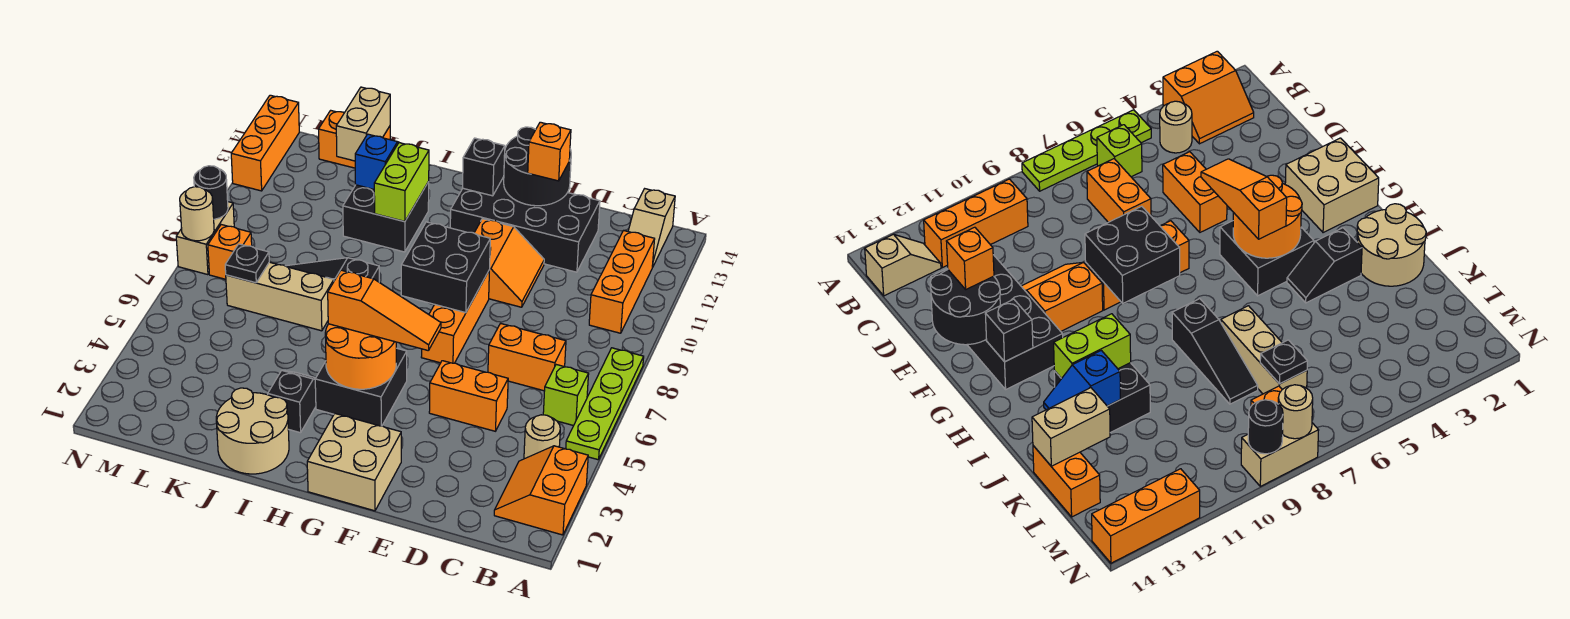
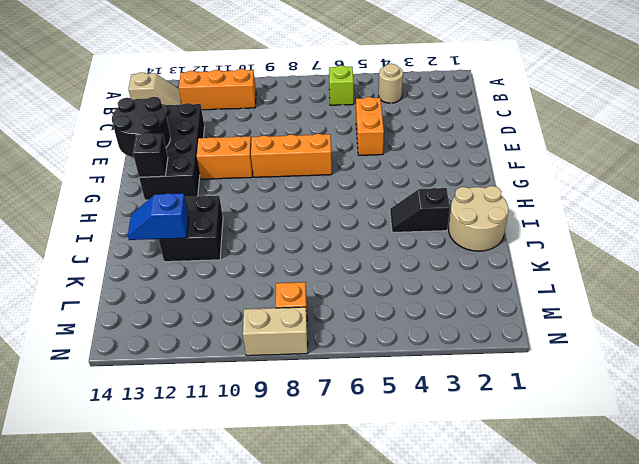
none -> orange 2x2 slope [494,446,588,535]
none -> lime 1x4 plate [566,348,644,460]
none -> orange 1x2 brick [488,323,566,391]
none -> tan 2x2 brick [307,414,401,511]

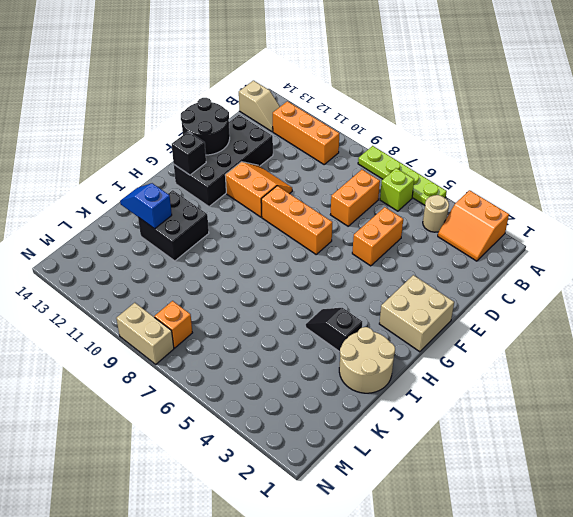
none -> black 2x2 brick [315,348,407,426]
none -> black 1x3 slope [286,258,379,282]
none -> tan 1x3 brick [226,262,334,331]
none -> orange 1x2 brick [319,110,390,168]

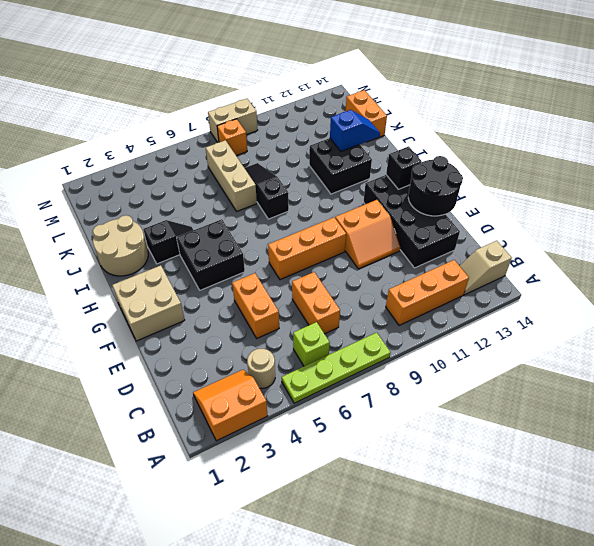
none -> orange 1x3 brick [231,95,299,191]
none -> black 2x2 brick [401,222,490,313]
none -> orange 2x2 round brick [325,324,396,389]
none -> lime 1x2 brick [374,143,429,222]

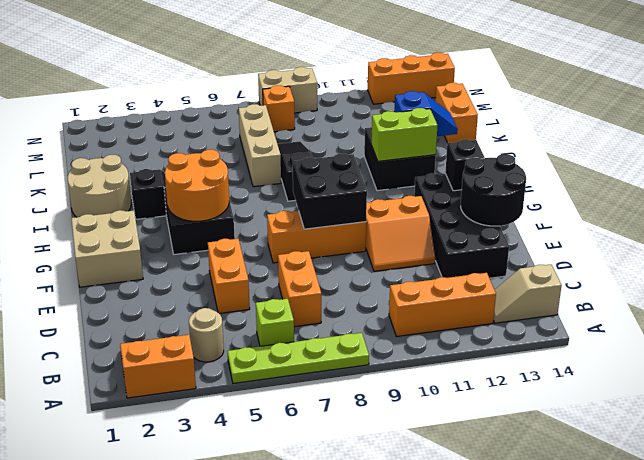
none -> tan 1x2 brick [336,87,390,161]
none -> black 1x1 plate [225,244,269,283]
none -> tan 1x1 round brick [180,187,214,241]
none -> black 1x1 round brick [194,166,228,219]

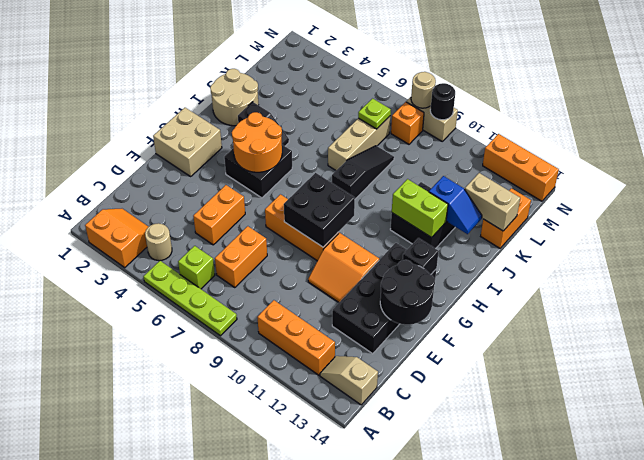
lime 1x1 plate [358,99,391,129] -> black 1x1 plate [225,244,269,283]
none -> orange 1x1 brick [528,122,571,181]
none -> orange 1x3 slope [328,270,441,351]

